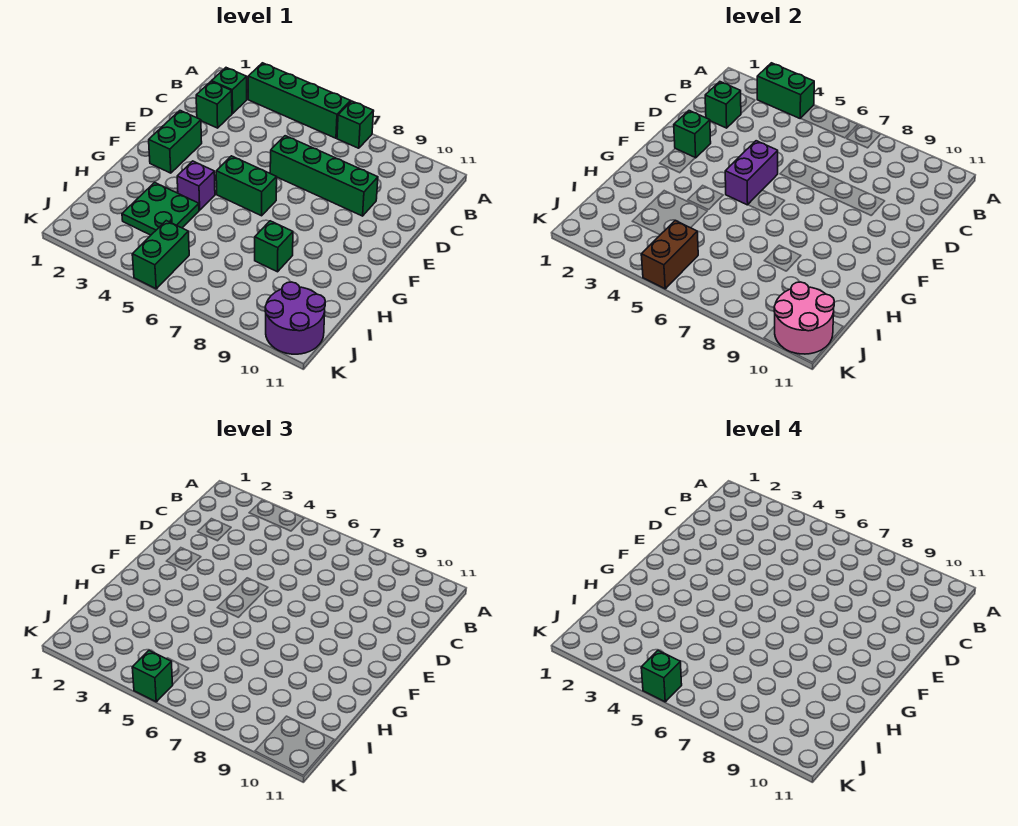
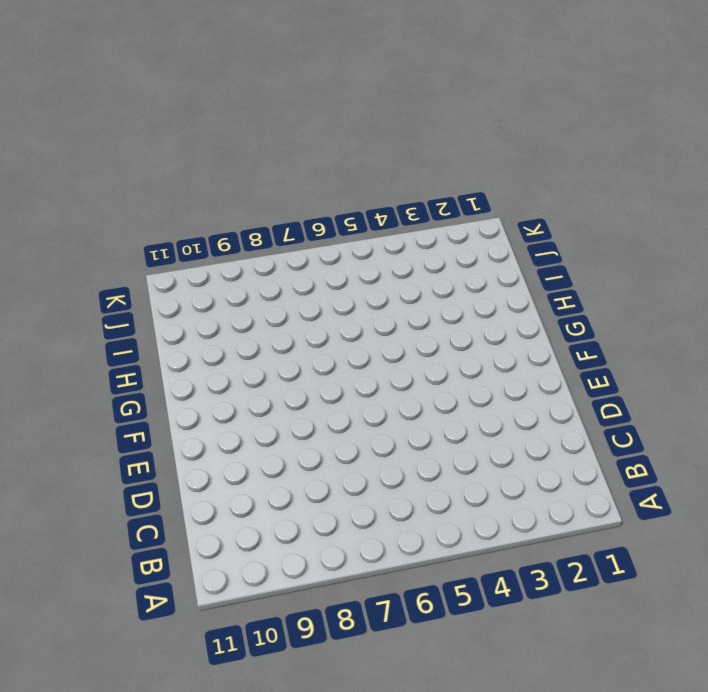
none -> green 1x4 brick [248,63,351,138]
none -> green 1x1 brick [337,101,374,148]
none -> green 1x1 brick [212,68,247,114]

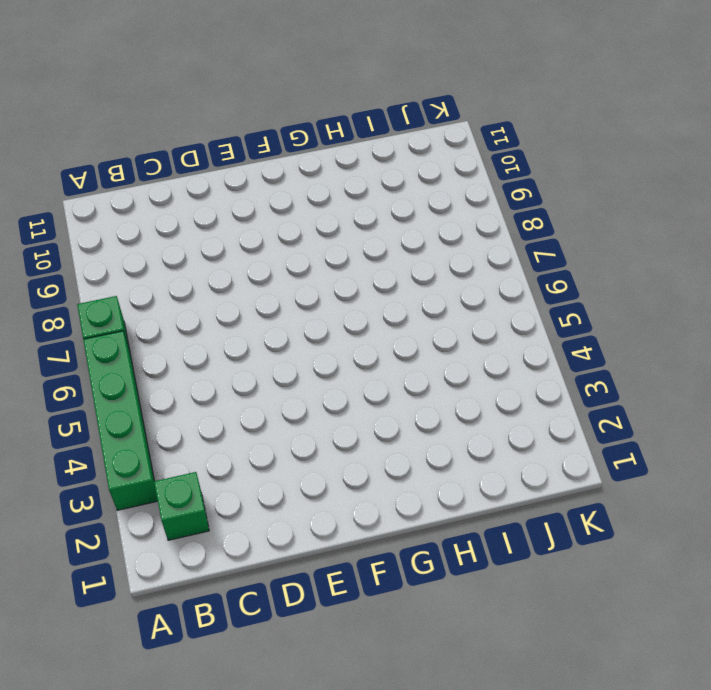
none -> green 1x1 brick [196,82,232,128]
none -> green 1x4 brick [270,136,378,216]
none -> green 1x2 brick [149,111,202,173]

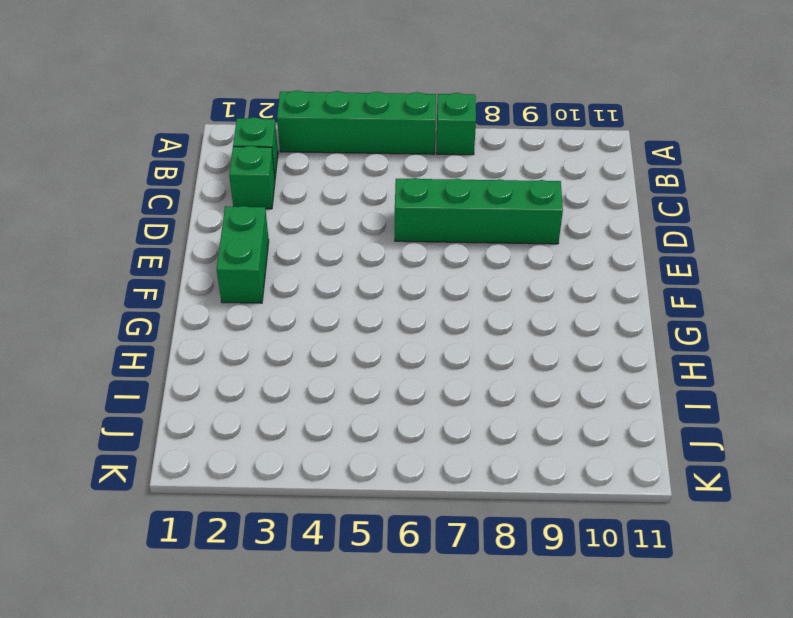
none -> green 1x2 brick [216,156,277,216]
none -> purple 1x1 brick [177,161,215,210]
none -> green 2x2 plate [122,182,199,235]

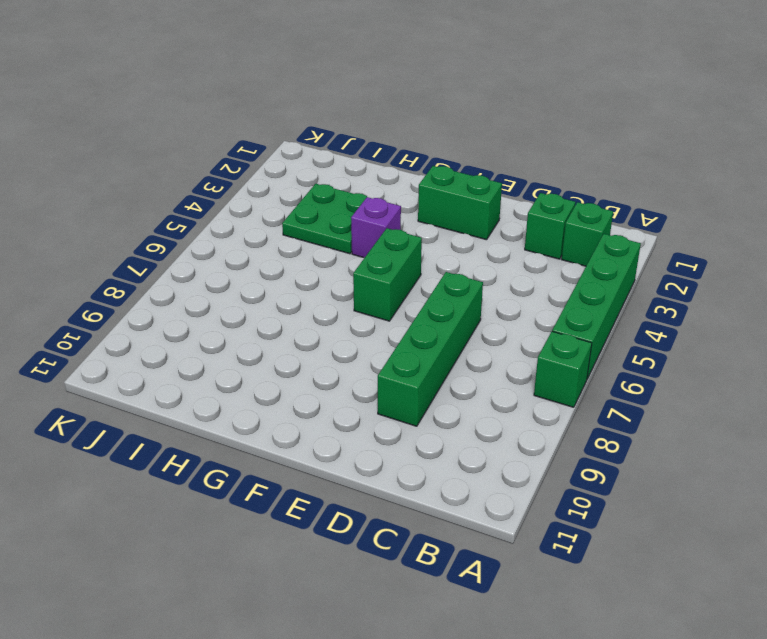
none -> green 1x1 brick [255,221,293,272]
none -> green 1x2 brick [132,221,189,289]
none -> purple 2x2 round brick [265,282,325,354]

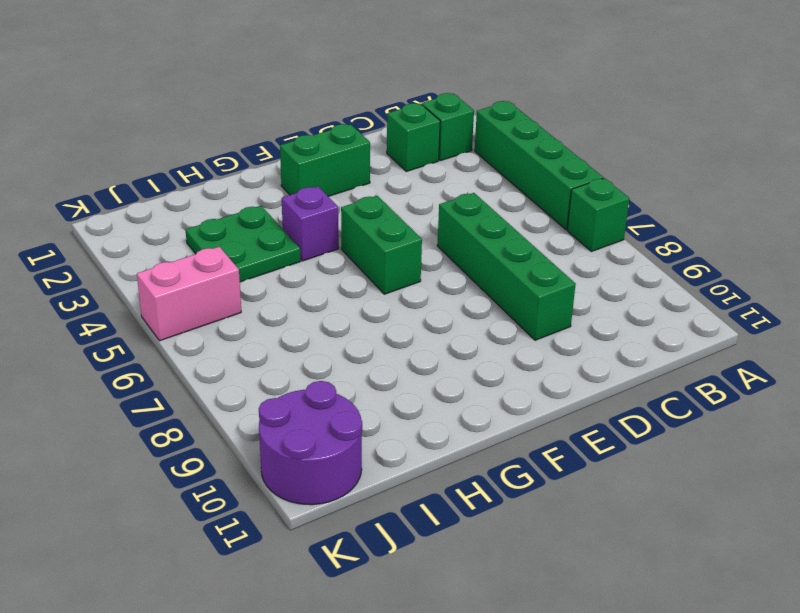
pink 1x2 brick [137,247,241,341] -> green 1x2 brick [132,221,189,289]
none -> green 1x1 brick [255,221,293,272]
none -> green 1x2 brick [757,63,814,118]
none -> green 1x1 brick [705,82,741,128]

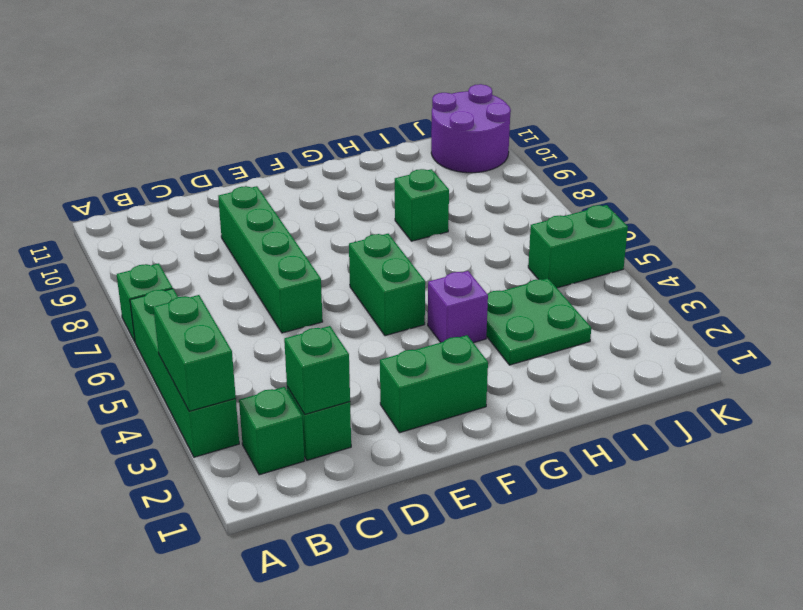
none -> green 1x1 brick [674,111,711,158]
none -> purple 1x2 brick [725,141,778,205]
none -> brown 1x2 brick [641,221,698,289]

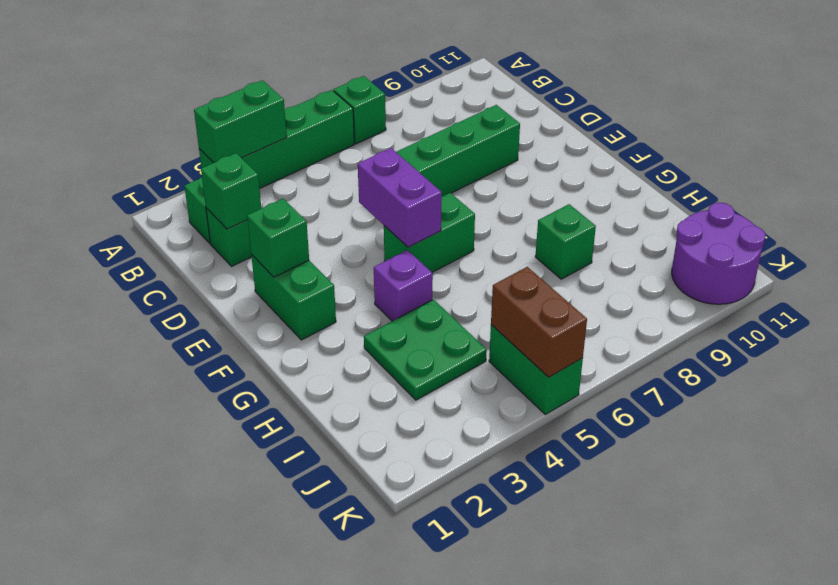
none -> pink 2x2 round brick [774,282,834,354]
none -> green 1x1 brick [132,651,173,702]
none -> green 1x1 brick [641,651,682,702]

